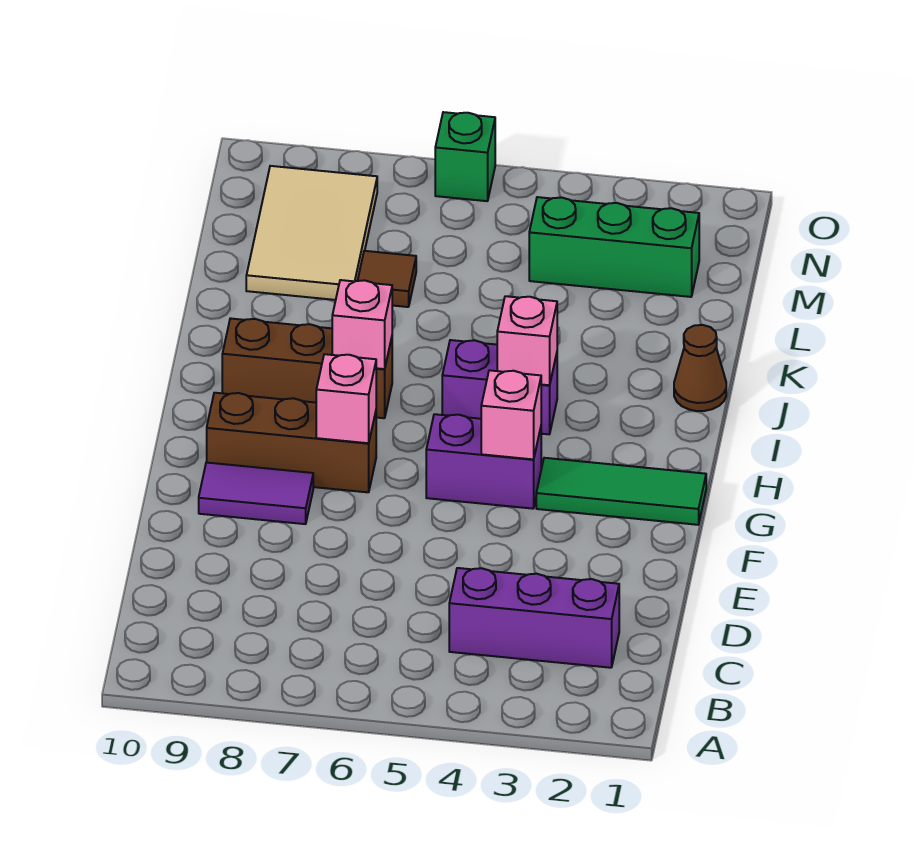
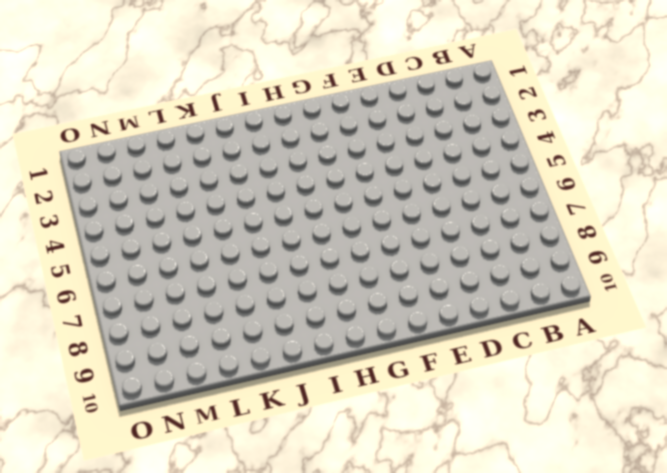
none -> purple 1x3 brick [449,568,619,668]
none -> purple 1x2 tile [199,462,313,524]
none -> green 1x3 tile [536,458,706,525]

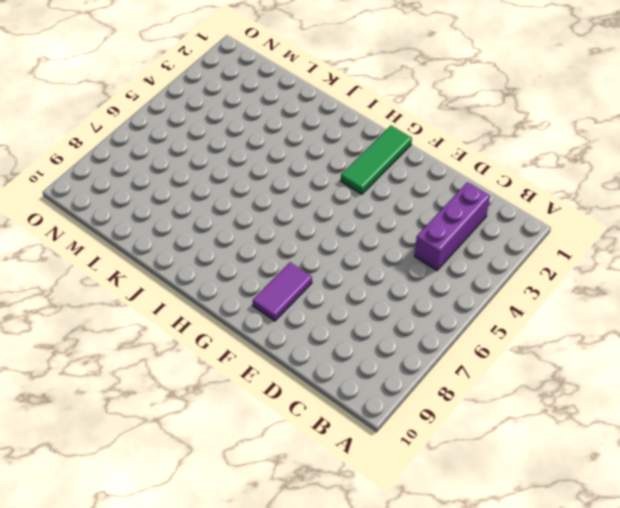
none -> purple 1x2 brick [426,414,541,509]
none -> brown 1x3 brick [207,393,376,492]
none -> purple 1x2 brick [442,340,557,434]

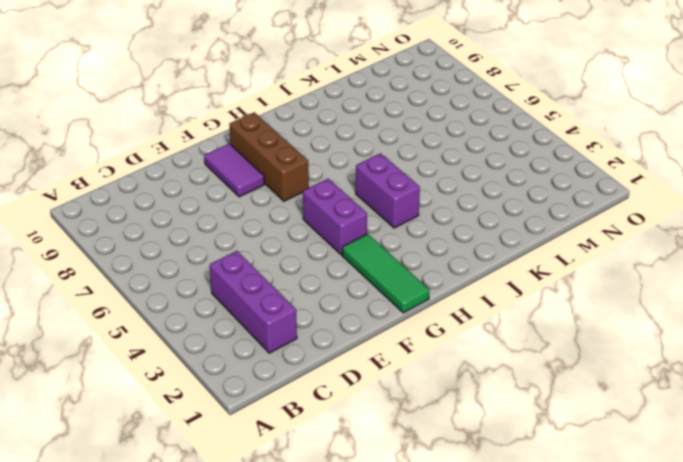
none -> brown 1x3 brick [222,318,392,418]
none -> brown 1x1 cone [674,325,726,411]
none -> brown 1x1 tile [358,251,416,307]

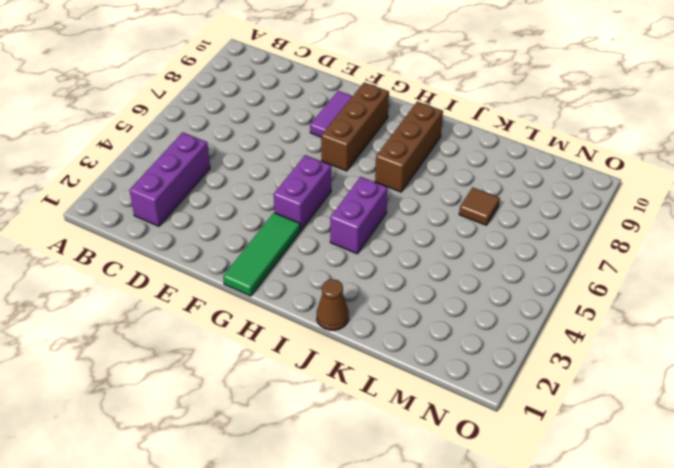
none -> tan 2x3 tile [246,166,377,300]
none -> green 1x3 brick [529,197,699,297]
none -> green 1x1 brick [435,112,495,201]

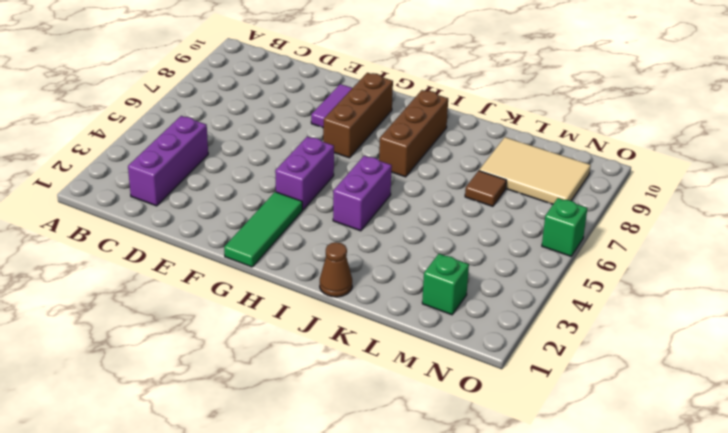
green 1x1 brick [422,254,469,315] -> green 1x3 brick [529,197,699,297]
none -> pink 1x1 brick [481,370,541,459]
none -> pink 1x1 brick [316,354,376,443]
none -> pink 1x1 brick [497,296,557,385]

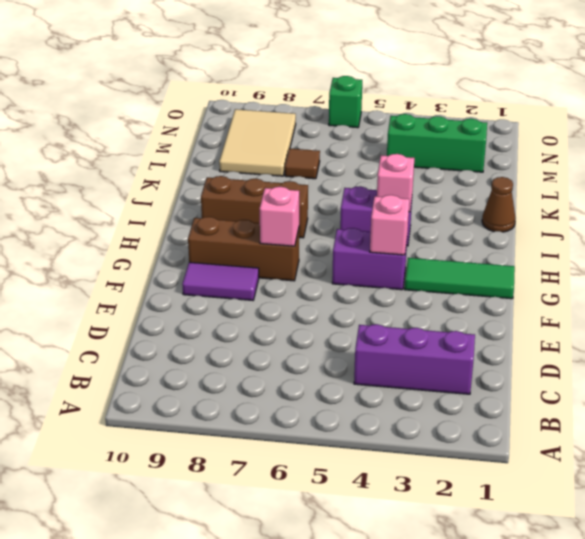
none -> pink 1x1 brick [332,280,392,369]

